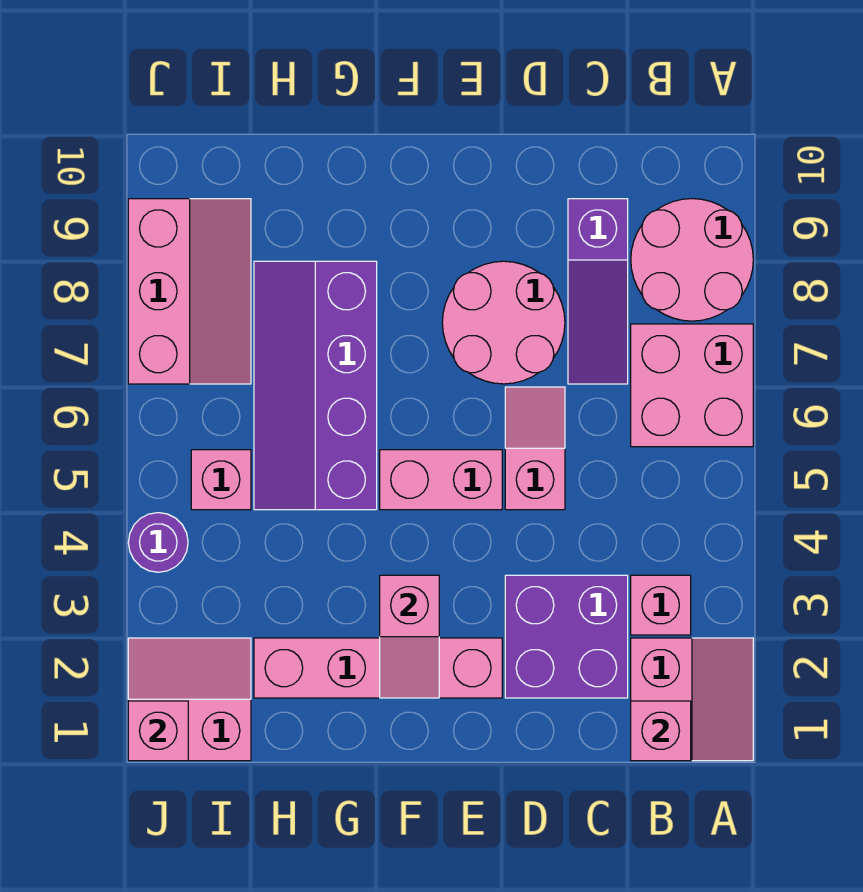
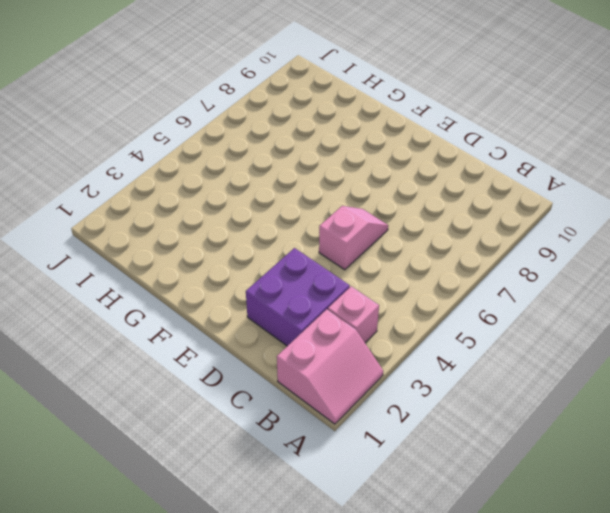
none -> pink 2x2 brick [631,324,753,447]
none -> pink 2x2 round brick [631,199,753,321]
none -> purple 1x3 slope [568,199,628,384]

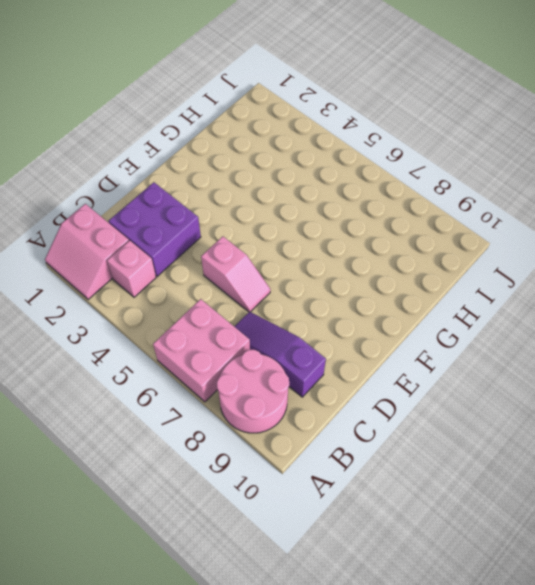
none -> pink 2x2 round brick [442,261,565,384]
none -> pink 1x4 brick [254,638,502,698]
none -> pink 1x2 brick [380,450,502,510]

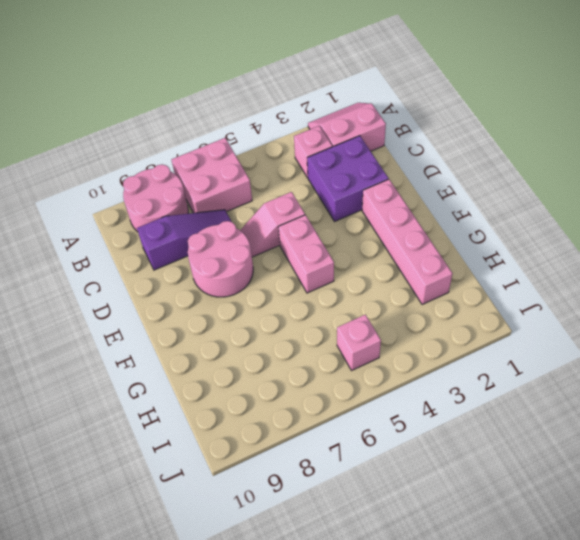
none -> purple 2x4 slope [254,261,377,510]
none -> pink 2x2 slope [128,638,251,761]
none -> pink 2x3 slope [128,199,251,384]

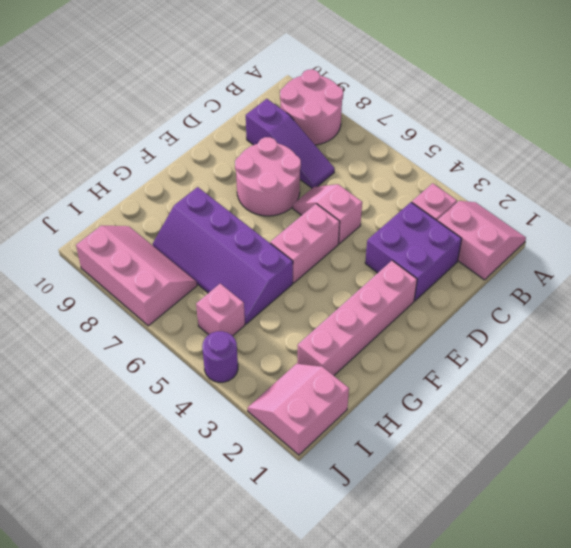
none -> pink 2x2 brick [631,324,753,447]
none -> pink 1x1 brick [631,701,691,761]
none -> pink 1x2 slope [380,575,439,698]

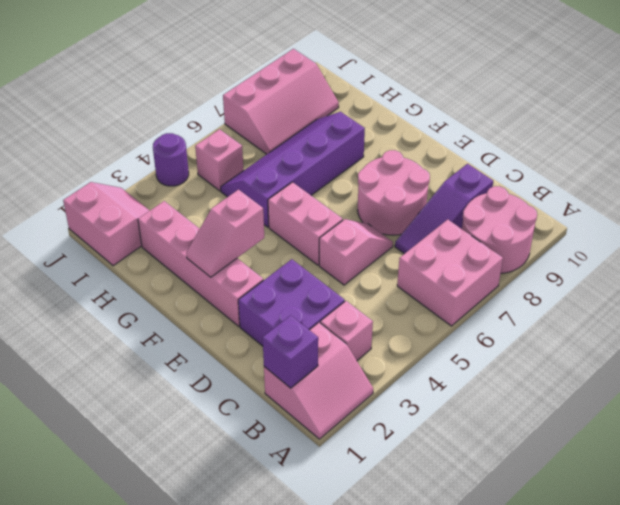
purple 1x1 brick [263,315,318,388] -> pink 1x1 brick [631,701,691,761]
none -> pink 1x1 brick [128,701,188,761]

